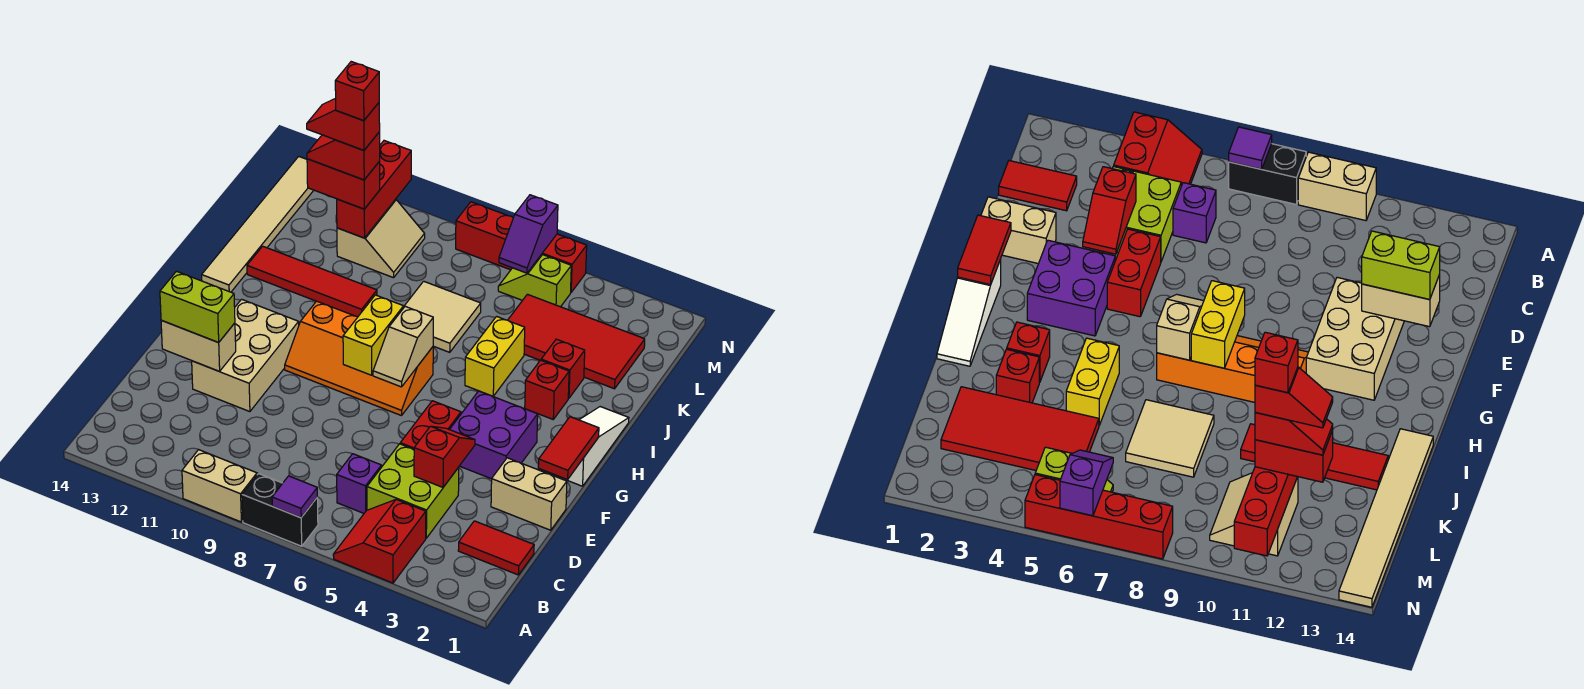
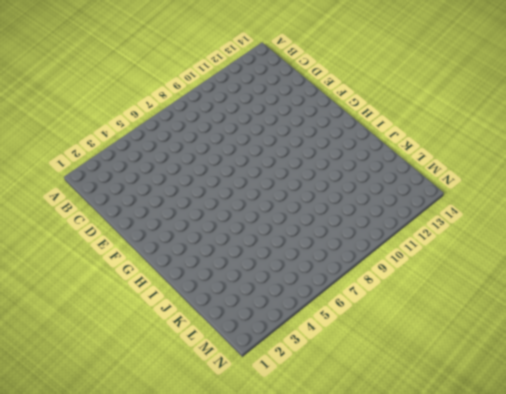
none -> red 2x2 slope [333,500,426,583]
none -> black 1x2 brick [242,474,318,546]
none -> tan 1x2 brick [182,450,257,522]
none -> red 1x2 tile [458,521,534,575]

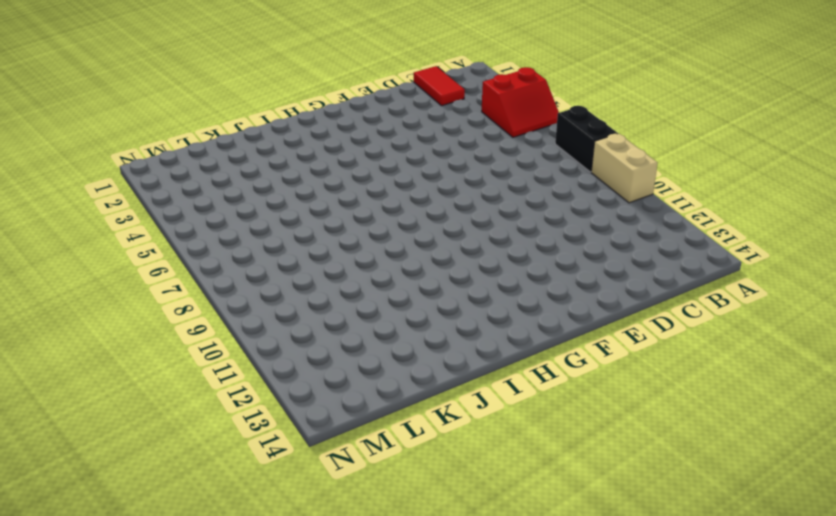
none -> lime 2x2 brick [367,444,459,538]
none -> purple 1x1 brick [337,454,381,513]
none -> tan 1x2 brick [491,458,567,530]
none -> red 1x2 brick [400,401,461,449]

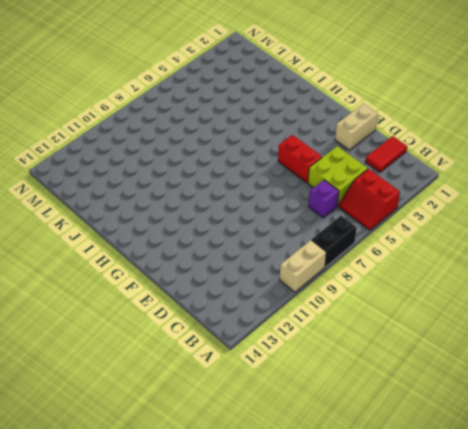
none -> tan 2x3 brick [192,299,299,412]
none -> purple 2x2 brick [450,391,538,479]
none -> white 1x3 slope [555,407,629,486]
none -> orange 2x4 slope [285,301,433,416]

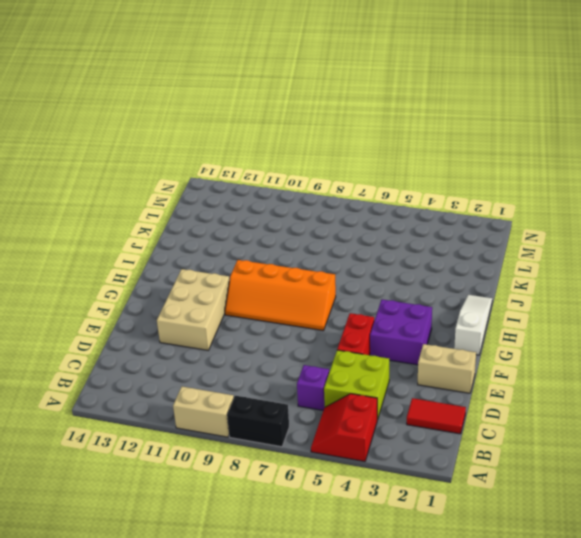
none -> red 1x1 brick [525,360,569,419]
none -> yellow 1x2 brick [465,317,525,396]
none -> tan 1x6 tile [202,156,314,292]
none -> red 1x1 brick [541,339,585,398]

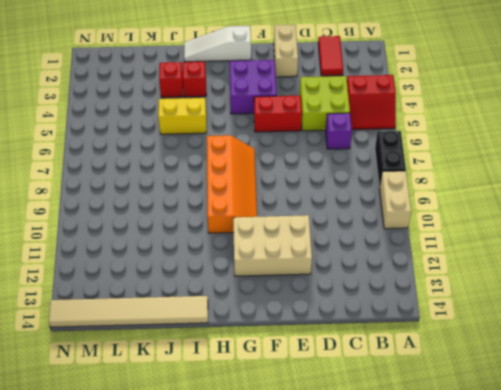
none -> tan 2x2 tile [404,281,481,352]
none -> red 1x4 tile [247,246,377,317]
none -> red 2x4 tile [508,294,645,389]
none -> tan 2x2 slope [337,199,425,278]

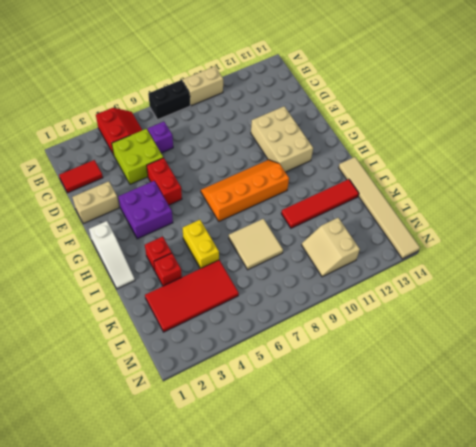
none -> lime 1x2 slope [498,255,571,307]
none -> red 1x4 brick [456,202,587,292]
none -> purple 1x1 tile [272,476,317,518]
none -> red 1x2 slope [414,426,475,487]

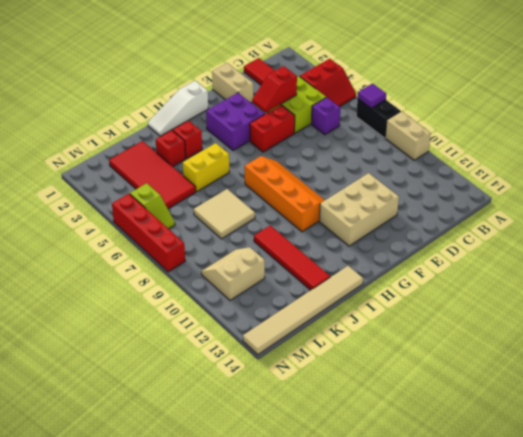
none -> tan 1x2 brick [161,320,236,371]
none -> red 1x2 tile [538,417,599,480]
none -> tan 1x2 slope [373,306,433,387]
none -> yellow 1x2 brick [343,295,404,375]

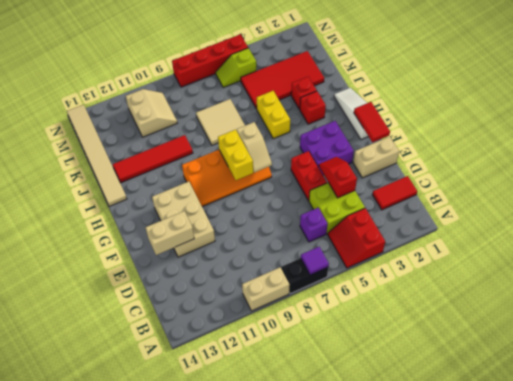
none -> red 1x3 brick [337,141,411,238]
none -> purple 1x2 slope [499,195,558,273]
none -> lime 1x2 brick [160,271,235,342]
none -> red 1x2 brick [307,159,380,209]

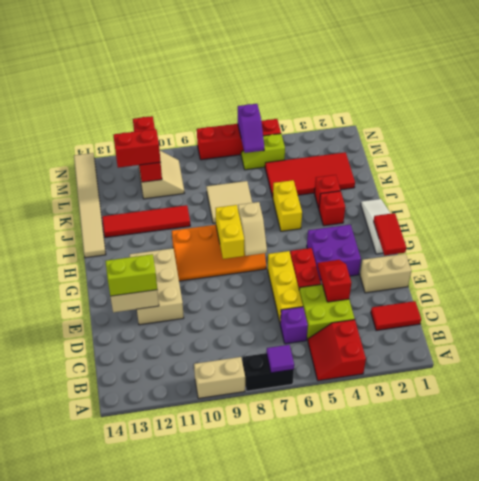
yellow 1x3 brick [268,251,303,322] -> none
none -> red 1x2 slope [307,132,380,180]
none -> red 1x2 slope [307,98,380,150]
none -> red 1x1 brick [335,62,379,121]

